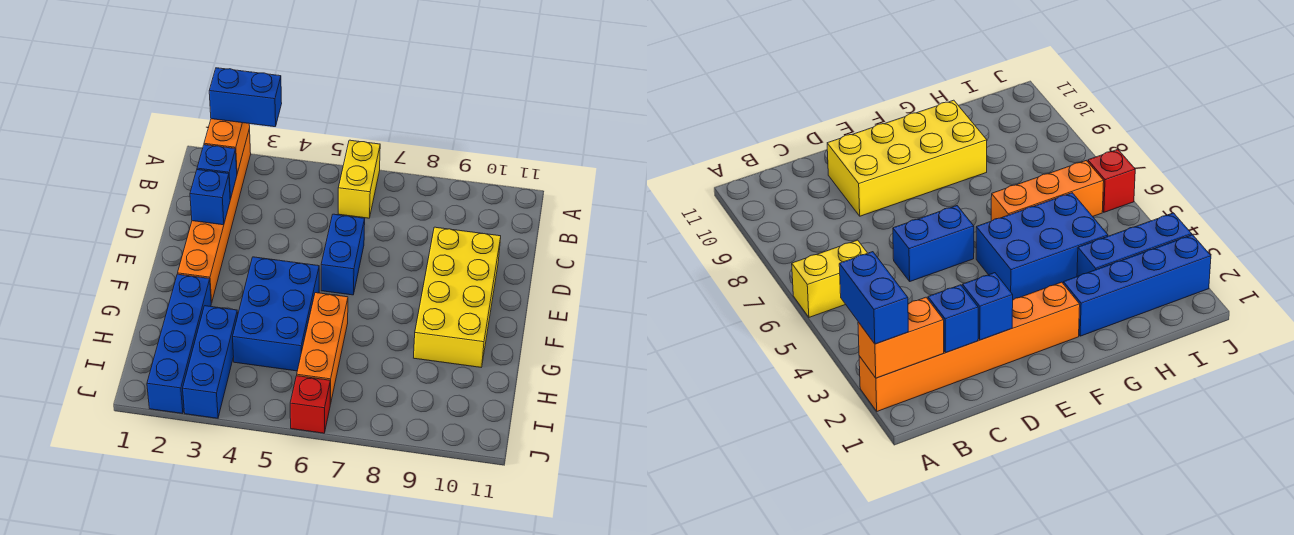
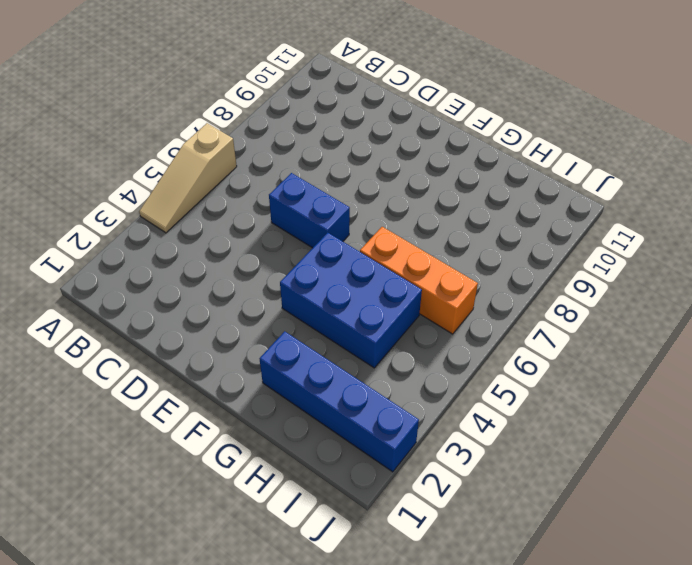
tan 1x3 slope [139,123,237,233] -> yellow 1x2 brick [338,140,380,218]
none -> orange 1x6 brick [178,128,251,303]
none -> yellow 2x4 brick [414,227,501,367]
none -> blue 1x3 brick [183,306,238,418]

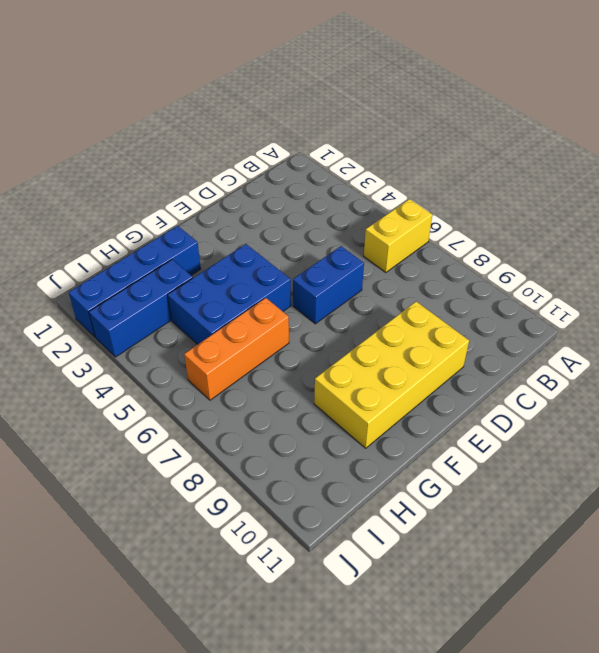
none -> orange 1x6 brick [178,128,251,303]
none -> red 1x1 brick [290,376,330,433]
none -> orange 1x2 brick [204,119,250,173]

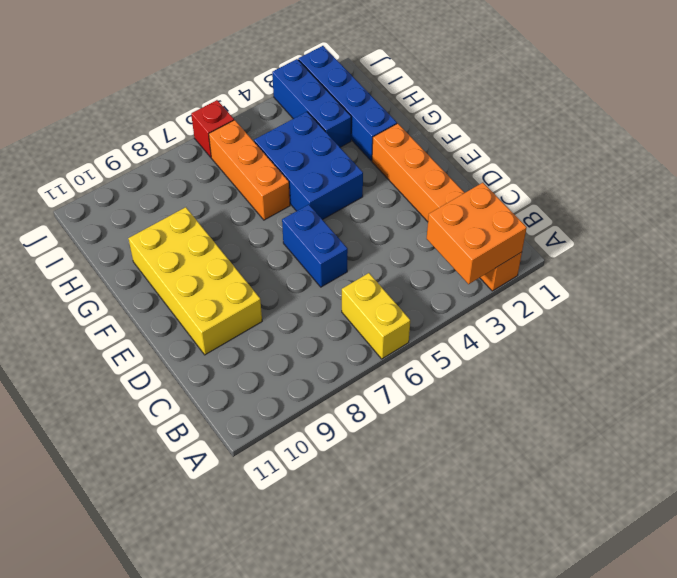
orange 2x2 brick [427,183,527,284] -> orange 1x2 brick [204,119,250,173]
none -> blue 1x1 brick [197,145,237,200]
none -> blue 1x1 brick [190,170,230,225]
none -> blue 1x2 brick [209,68,282,127]

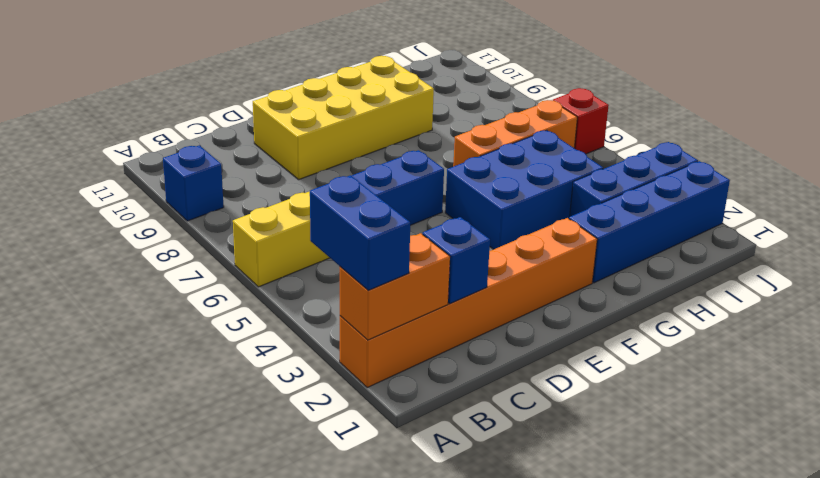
blue 1x1 brick [163,145,224,221] -> blue 1x1 brick moved to [190,170,230,225]

